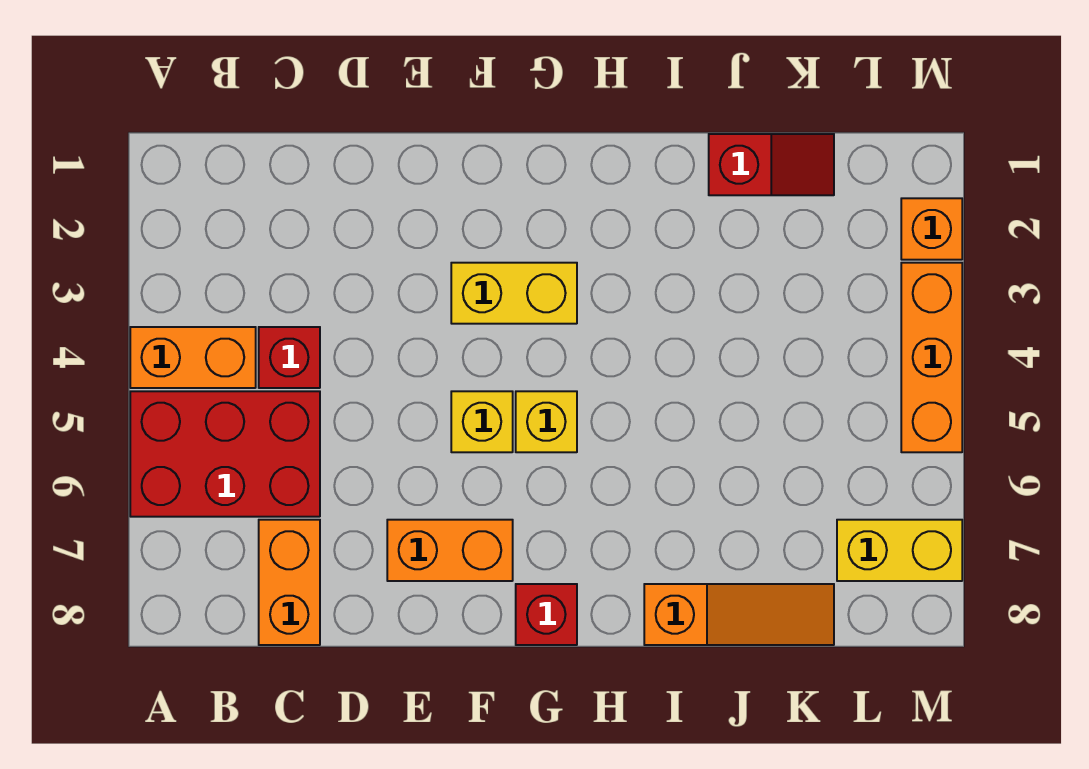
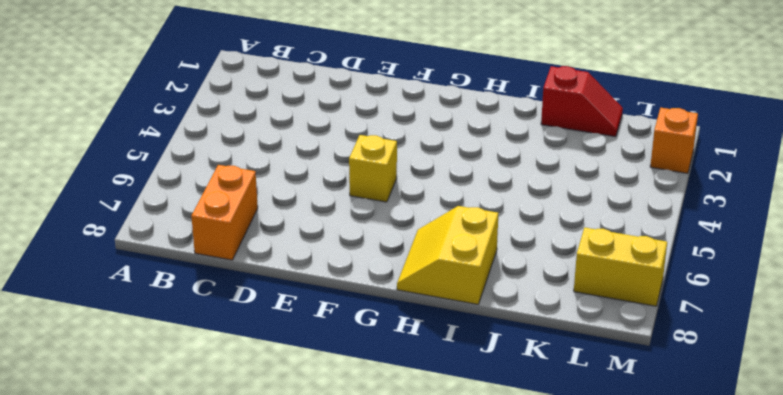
yellow 2x2 slope [397,206,499,304] -> orange 1x3 slope [644,584,834,645]
none -> orange 1x2 brick [130,327,256,388]
none -> red 2x3 brick [130,391,320,517]
none -> red 1x1 brick [259,327,320,388]

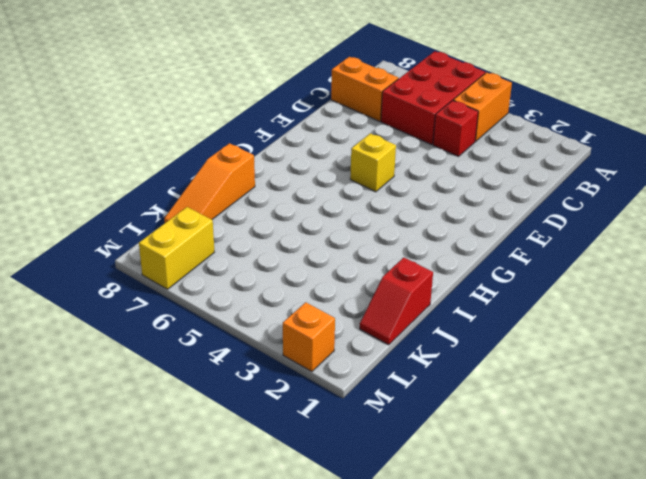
none -> orange 1x2 brick [387,520,513,581]
none -> yellow 1x2 brick [451,263,577,324]
none -> yellow 1x1 brick [516,391,577,452]

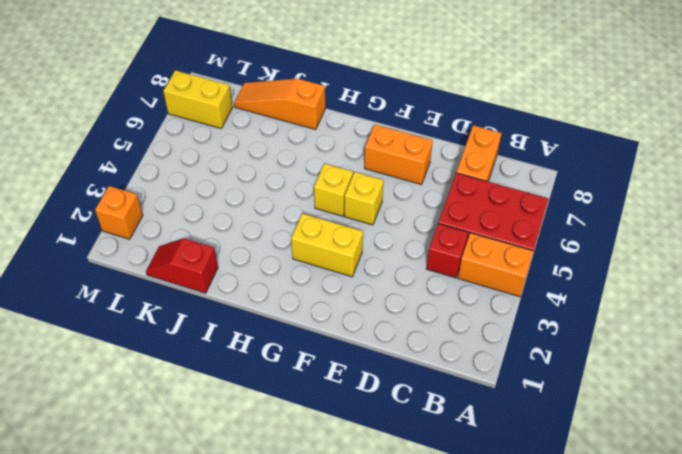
none -> red 1x1 brick [516,584,577,645]
none -> orange 1x3 brick [901,263,962,452]

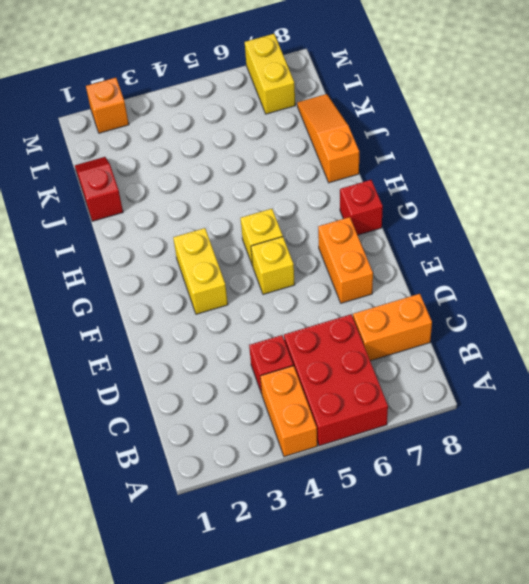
none -> orange 1x3 brick [901,263,962,452]

